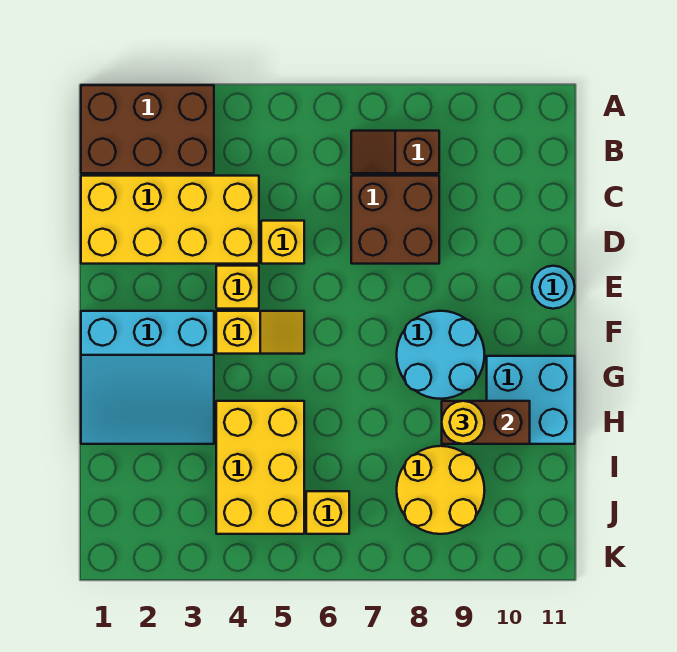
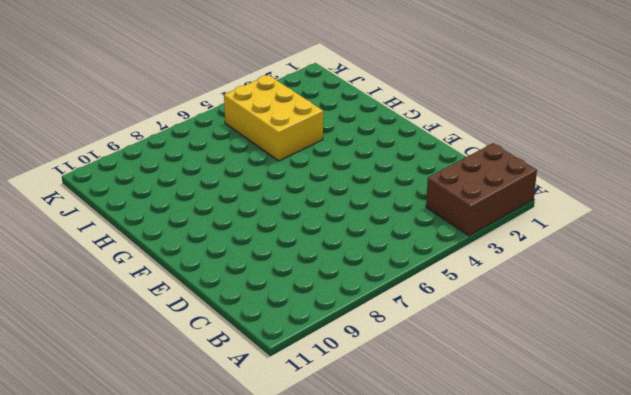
none -> brown 1x2 slope [351,131,439,173]
none -> yellow 2x4 brick [81,176,259,264]
none -> brown 2x2 brick [351,176,439,264]

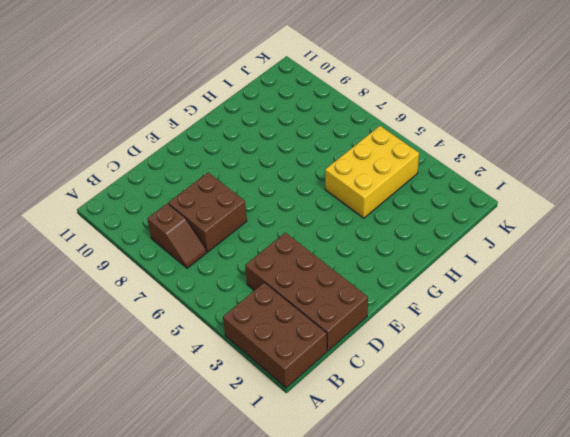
brown 2x4 brick [245,233,368,351] -> yellow 2x4 brick [81,176,259,264]
none -> yellow 1x1 brick [261,221,304,264]
none -> yellow 1x1 brick [216,266,259,309]
none -> cyan 1x1 round brick [532,266,575,309]

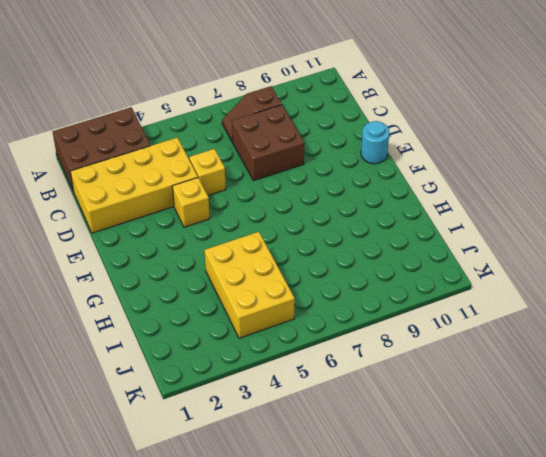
none -> cyan 3x3 slope [81,311,214,444]
none -> yellow 1x2 slope [216,311,304,354]
none -> cyan 2x2 round brick [397,311,485,399]

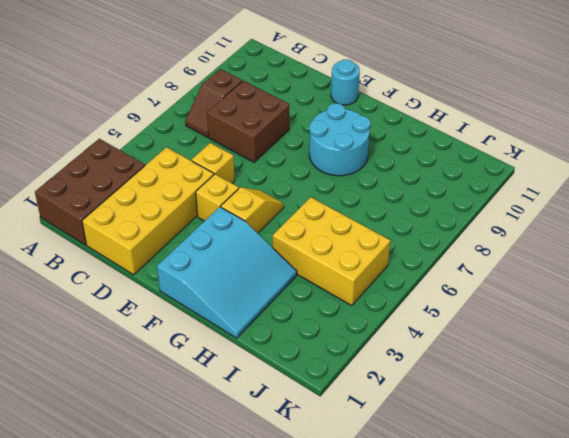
none -> cyan 2x2 brick [487,356,575,444]
none -> yellow 2x2 round brick [397,446,485,534]
none -> yellow 1x1 brick [306,491,349,534]

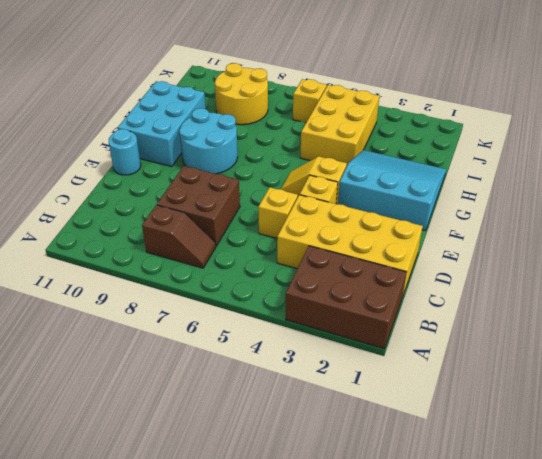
cyan 2x3 brick [118,81,206,167] -> cyan 2x2 brick [487,356,575,444]
none -> brown 1x2 brick [442,401,530,444]
none -> yellow 1x1 round brick [442,401,484,444]

